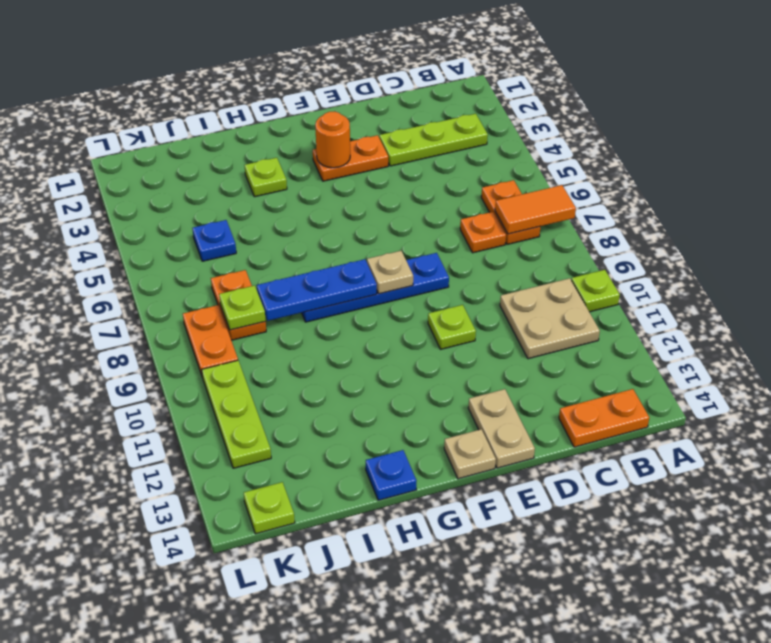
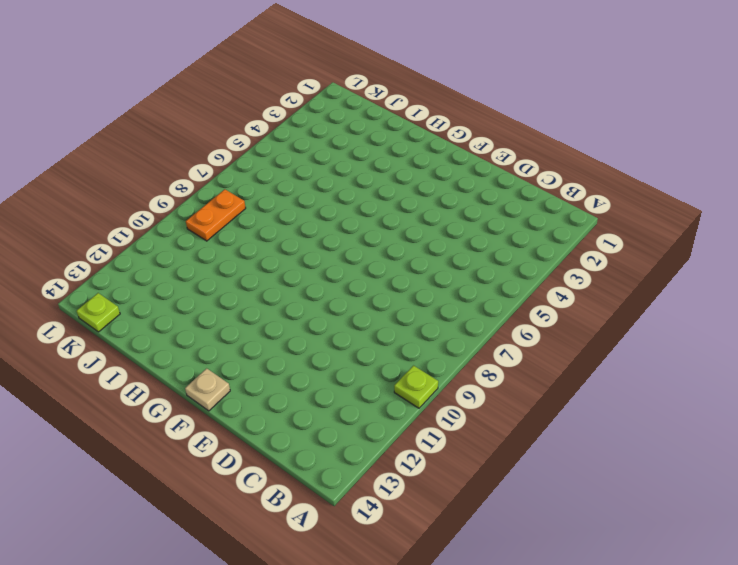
none -> lime 1x3 plate [379,114,488,166]
none -> orange 1x2 plate [481,180,540,244]
none -> tan 2x2 plate [500,278,600,359]

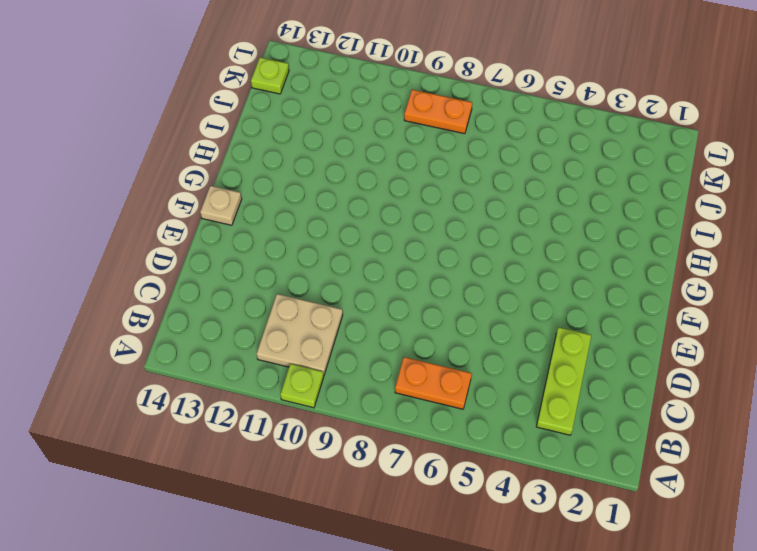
none -> orange 1x2 plate [559,389,649,447]
none -> orange 1x1 plate [460,212,506,253]
none -> orange 1x2 plate [313,135,388,181]

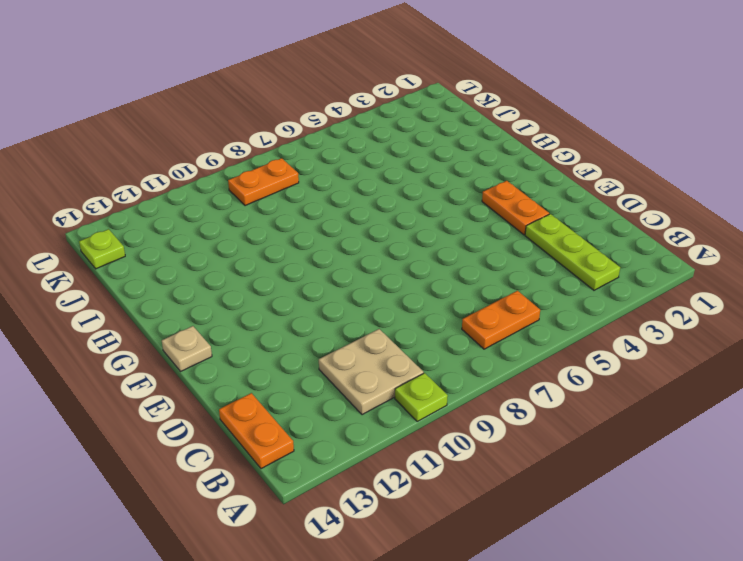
none -> orange 1x1 plate [460,212,506,253]
none -> blue 1x4 plate [302,253,449,322]
none -> lime 1x1 plate [428,305,476,349]

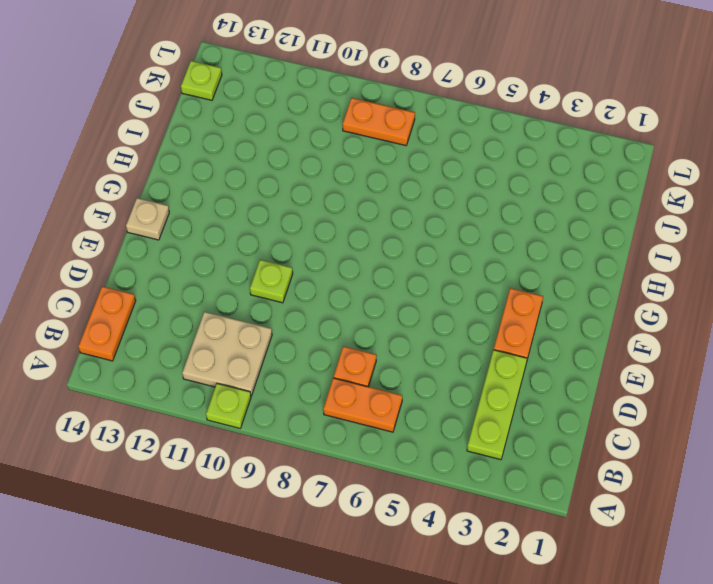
none -> blue 1x4 plate [302,253,449,322]
none -> tan 1x2 plate [468,389,535,468]
none -> lime 1x1 plate [245,158,287,197]

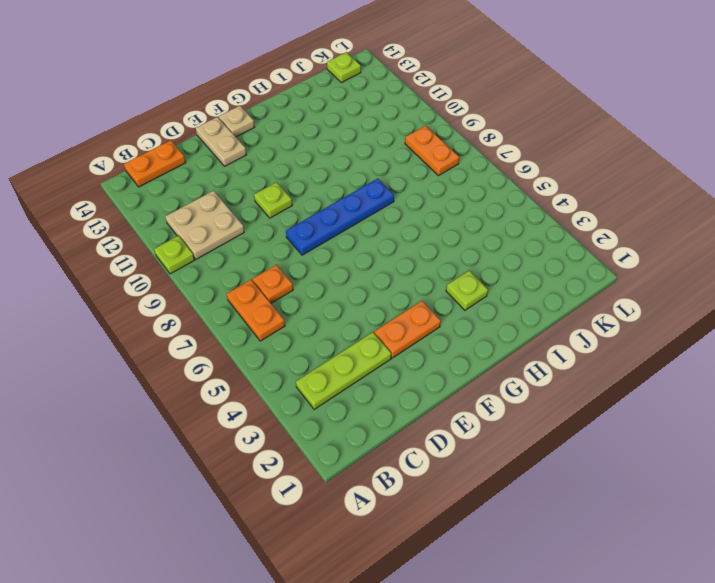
none -> blue 1x1 plate [366,450,417,500]
none -> blue 1x1 plate [192,220,236,261]
none -> orange 1x2 plate [211,270,266,340]

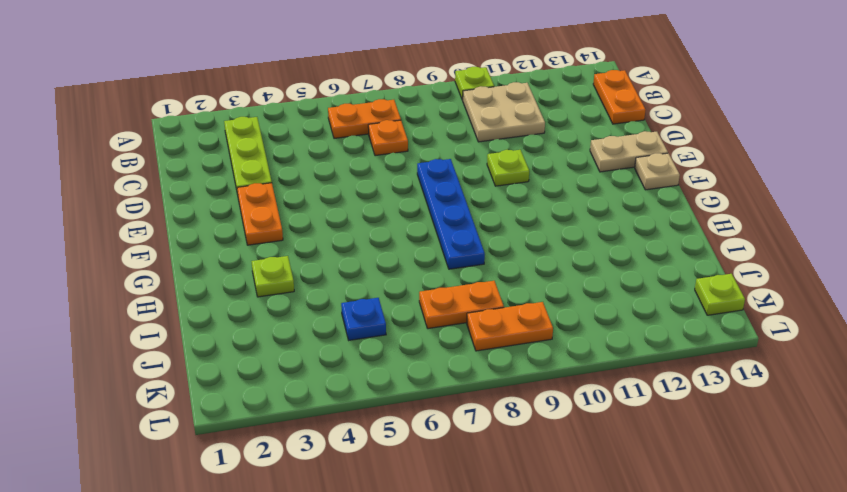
none -> blue 1x1 plate [366,450,417,500]
none -> lime 1x3 plate [202,360,271,468]
none -> orange 1x2 tile [495,185,576,234]

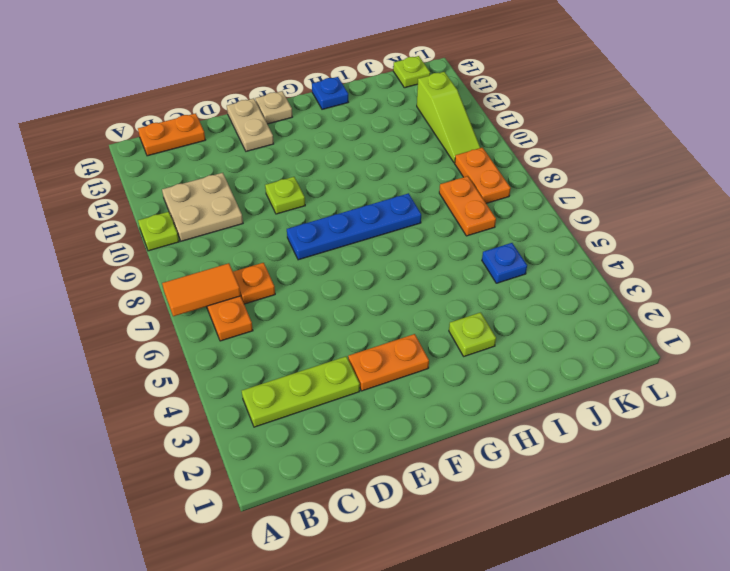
lime 1x3 slope [417,72,480,163] -> lime 1x3 plate [202,360,271,468]
none -> orange 1x1 round brick [315,112,350,168]
none -> tan 1x1 plate [367,251,413,294]
none -> blue 1x3 plate [257,259,377,321]

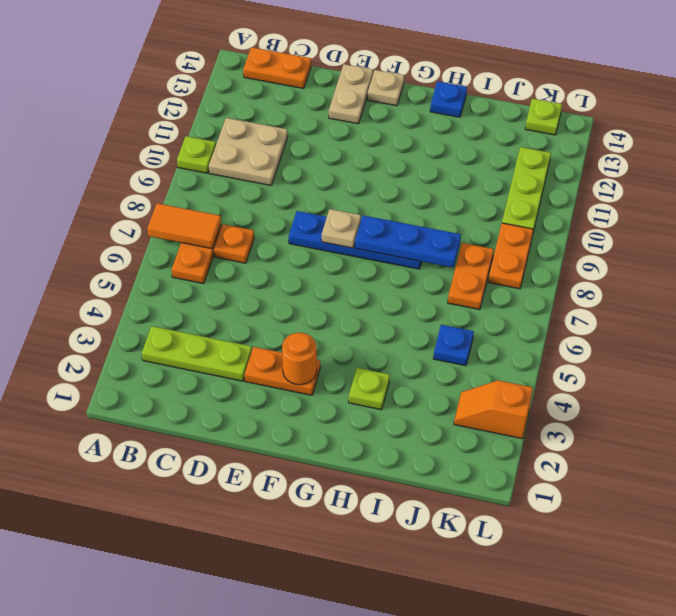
orange 1x2 slope [454,380,533,439] -> none
none -> lime 1x1 plate [428,305,476,349]
none -> lime 1x1 plate [219,285,266,330]

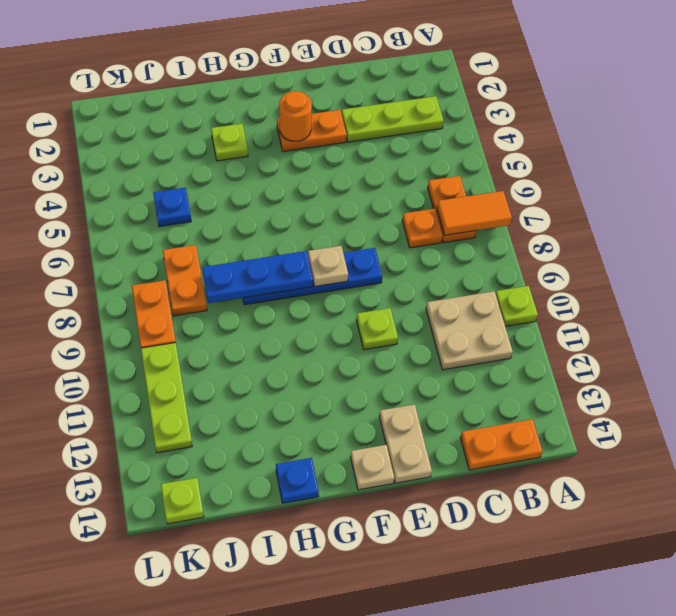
none -> lime 1x1 plate [219,285,266,330]

